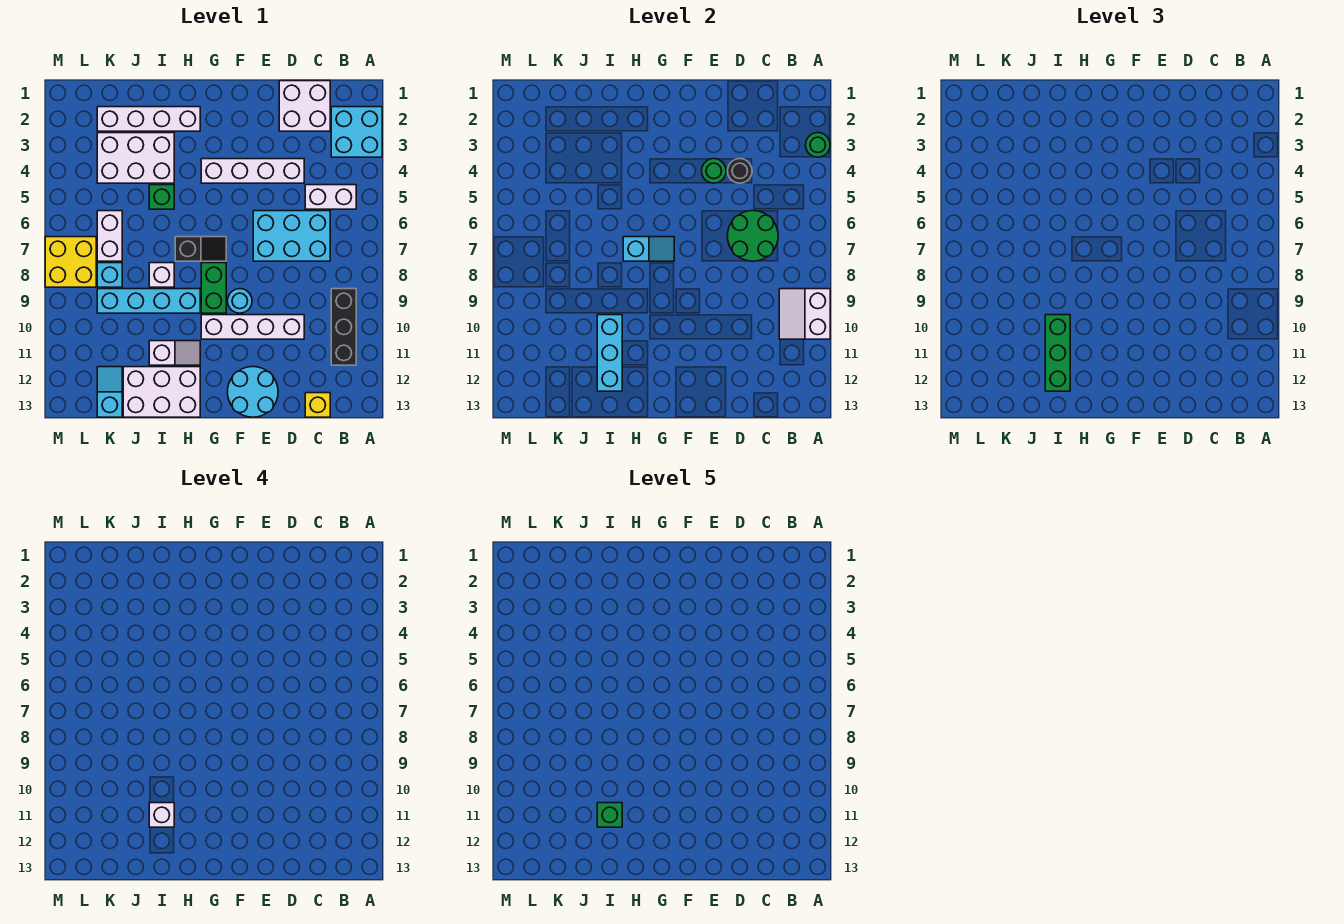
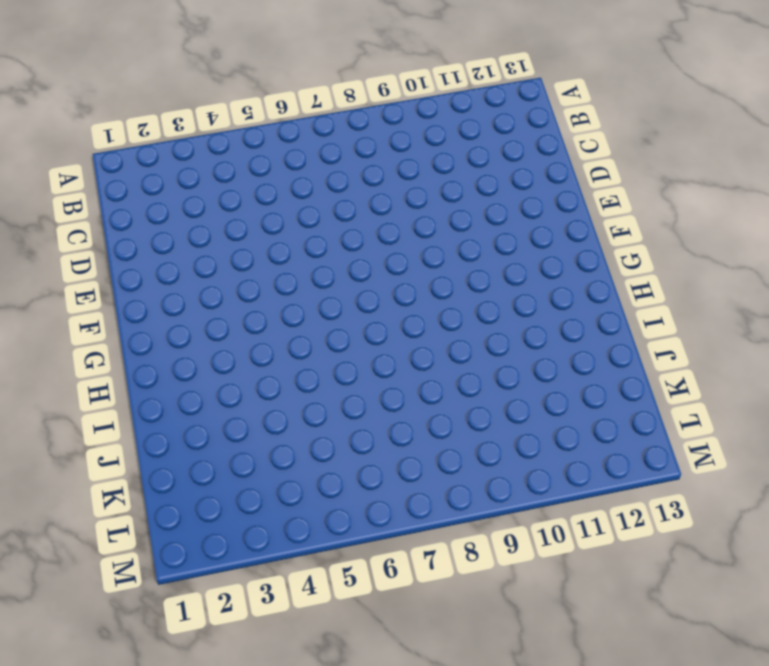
none -> cyan 2x2 brick [331,107,382,157]
none -> white 1x2 brick [305,185,356,209]
none -> black 1x3 brick [331,289,356,365]
none -> white 2x2 brick [279,81,330,131]

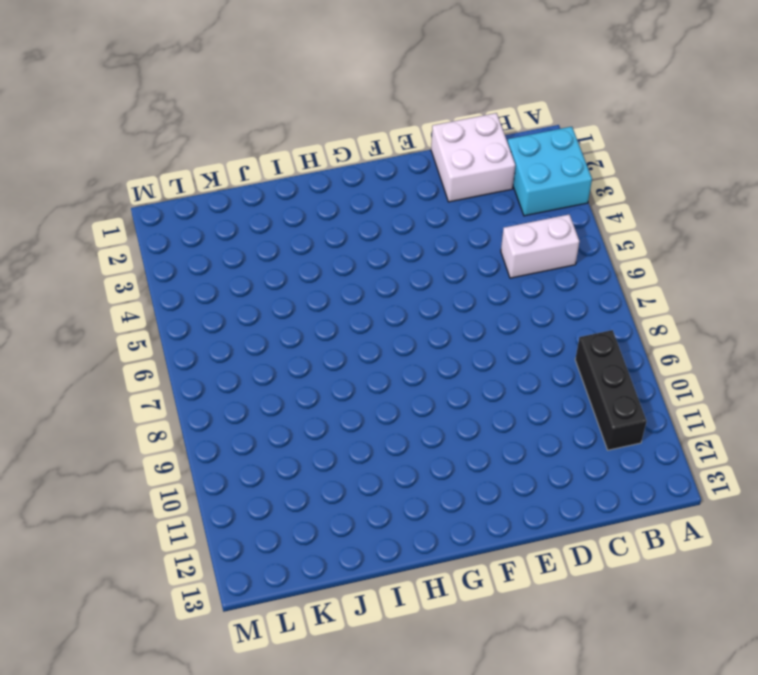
none -> cyan 2x3 brick [253,211,330,261]
none -> yellow 1x1 brick [305,393,330,417]
none -> white 1x4 brick [201,159,304,183]
none -> white 1x4 brick [201,315,304,339]

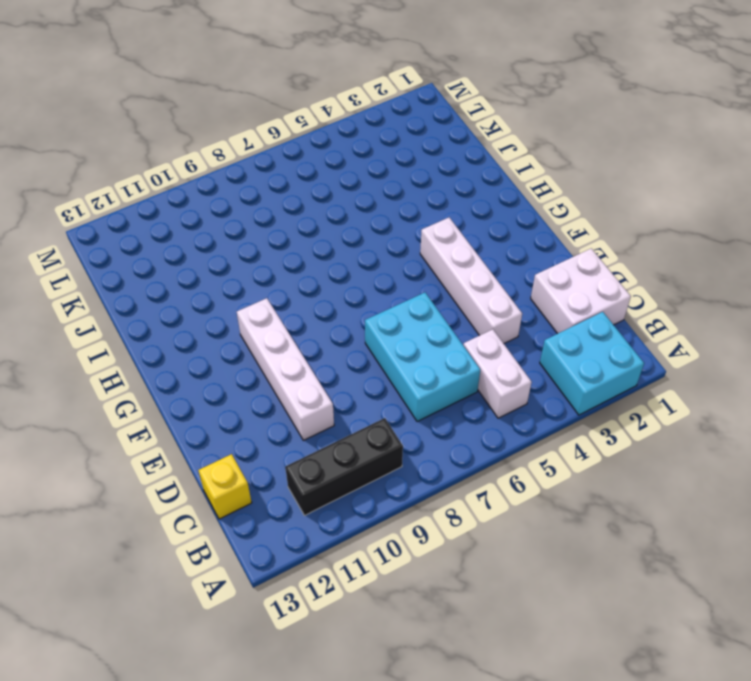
none -> cyan 2x2 round brick [228,367,278,417]
none -> cyan 1x1 round brick [228,289,252,313]
none -> black 1x2 slope [175,237,226,261]
none -> green 1x2 brick [201,263,226,313]

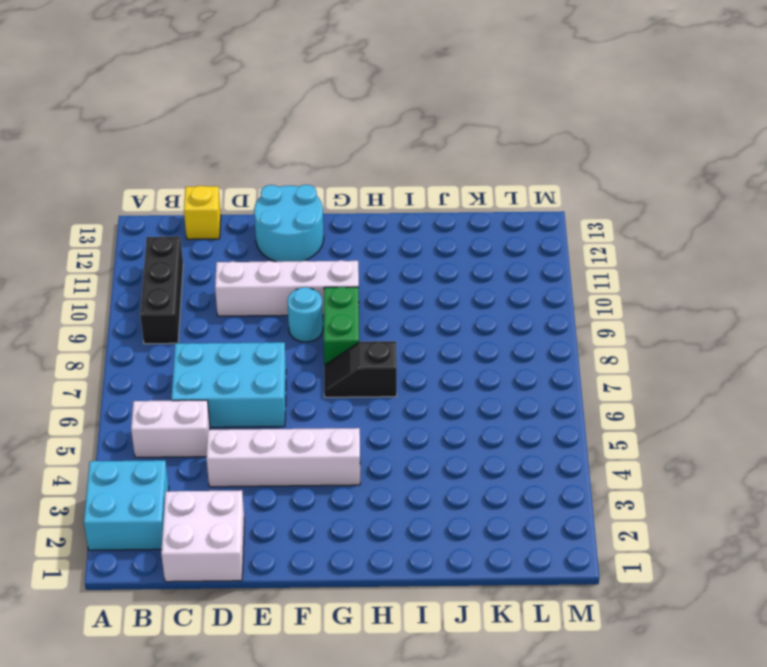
none -> white 1x4 brick [97,107,200,131]
none -> cyan 1x4 brick [97,289,200,313]
none -> white 1x2 slope [149,341,200,365]
none -> white 2x3 brick [123,367,200,417]

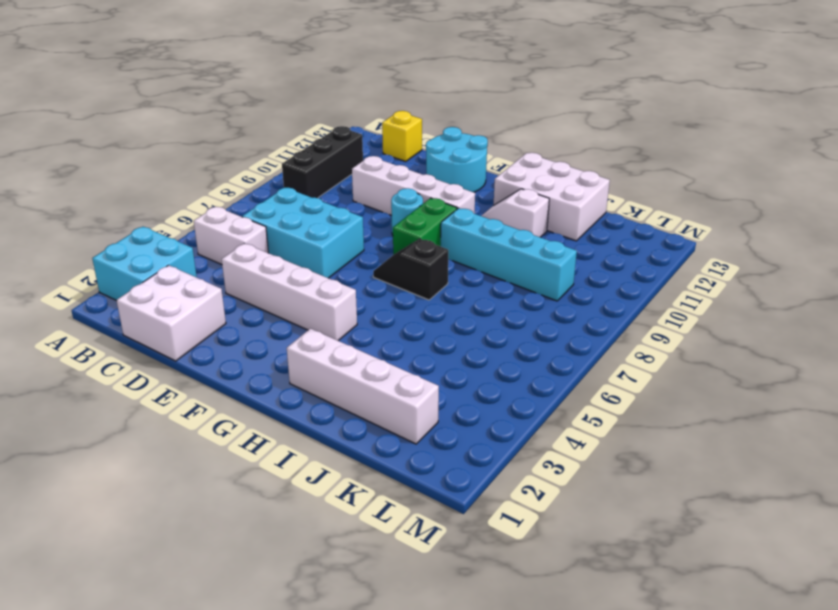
none -> white 2x3 brick [97,133,174,183]
none -> green 1x1 brick [149,185,174,209]
none -> white 1x1 brick [149,263,174,287]
none -> white 1x2 brick [97,211,122,261]

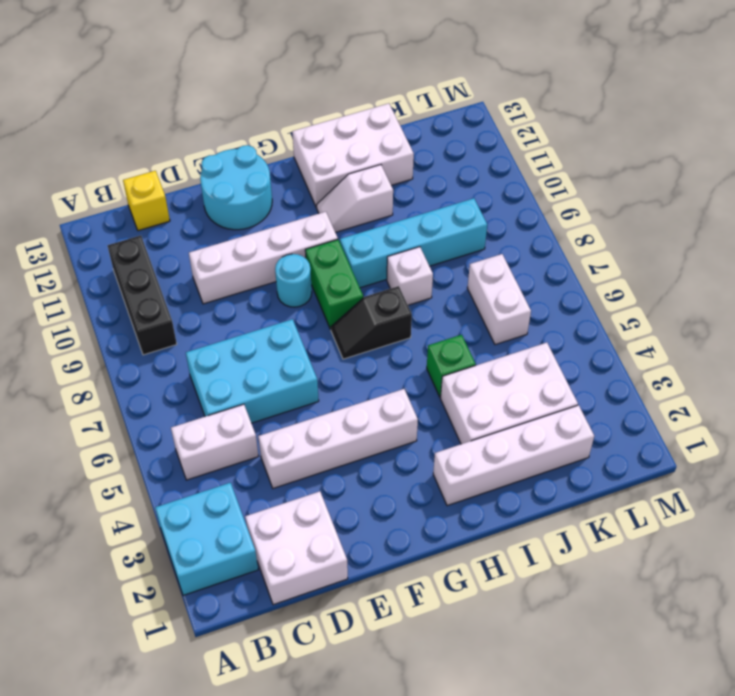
none -> cyan 1x1 brick [97,263,122,287]
none -> cyan 1x2 slope [97,367,122,417]
none -> yellow 2x2 brick [45,237,96,287]
none -> green 1x1 round brick [806,133,830,157]

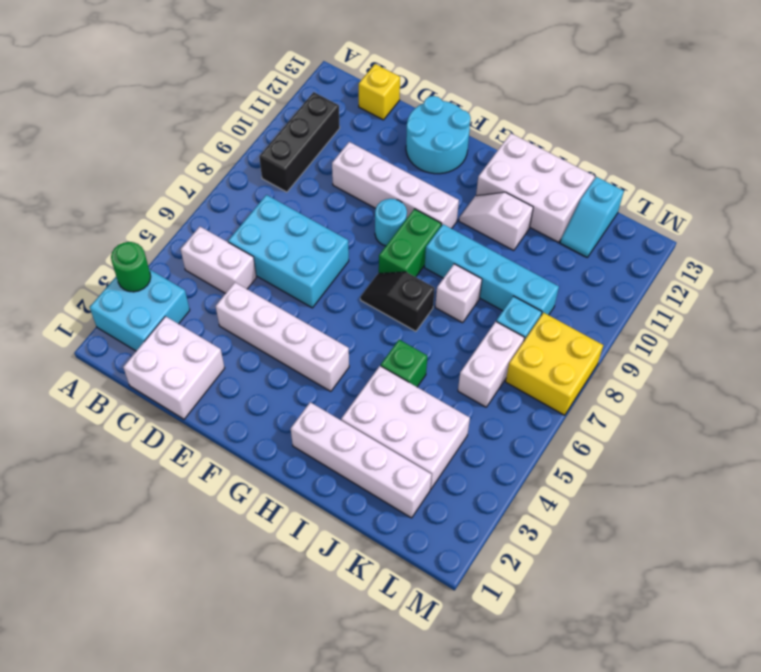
none -> white 2x2 slope [779,289,830,339]
none -> green 2x2 round brick [728,211,778,261]
none -> black 1x1 round brick [728,159,752,183]
none -> green 1x1 round brick [702,159,726,183]

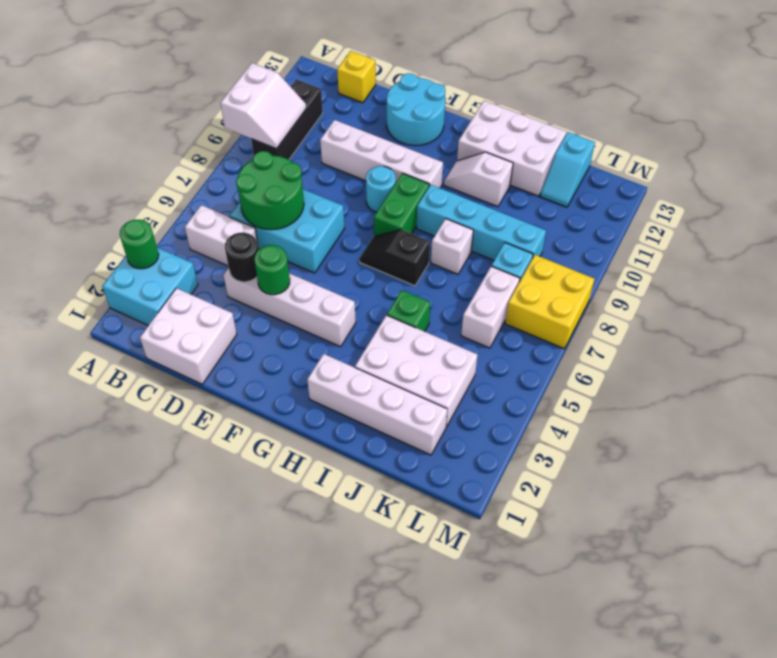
none -> cyan 1x2 slope [623,237,674,261]
none -> cyan 1x3 brick [597,315,622,391]
none -> green 1x3 brick [1045,315,1070,391]
none -> white 1x1 brick [149,803,174,827]

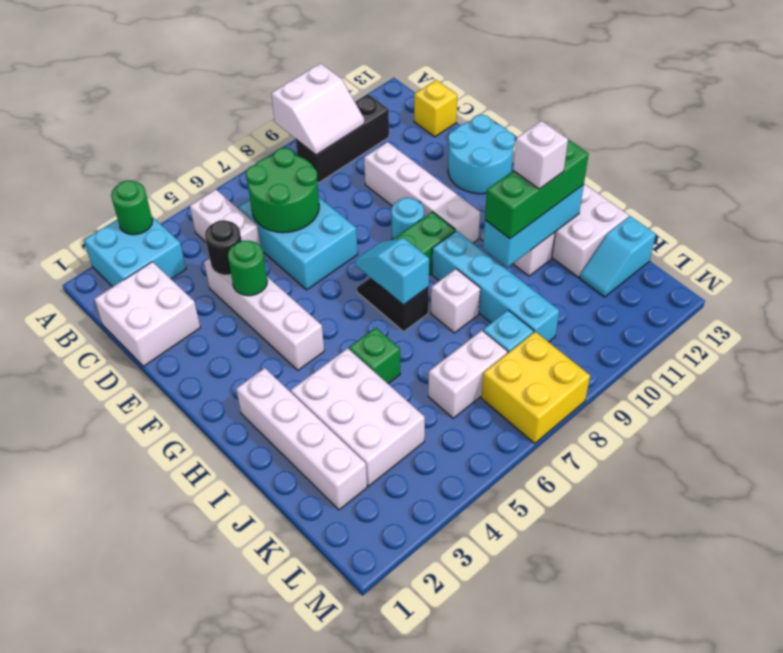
none -> green 1x1 brick [597,803,622,827]

